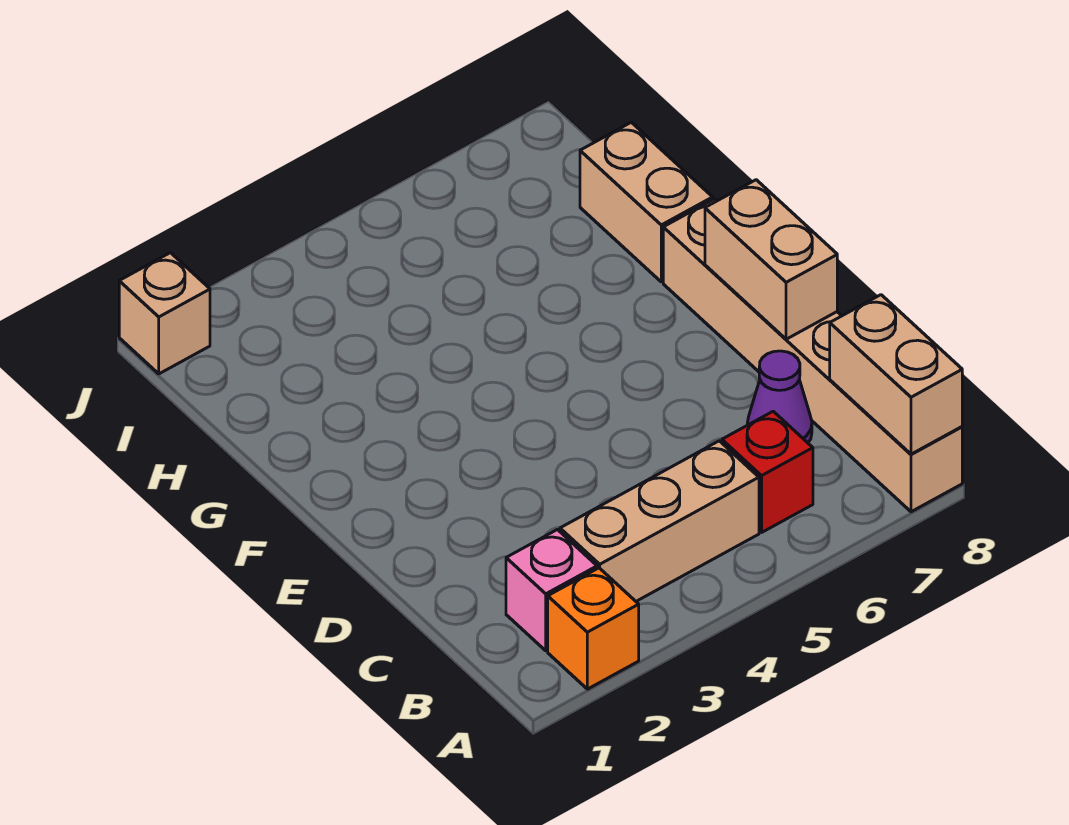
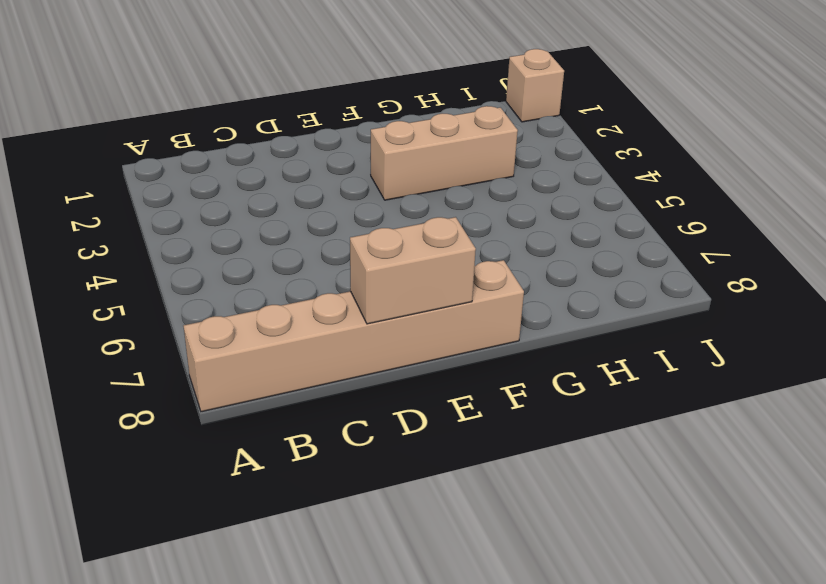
tan 1x3 brick [371,106,518,200] -> tan 1x3 brick turned to [560,441,759,601]
none -> orange 1x1 brick [548,568,639,689]
none -> pink 1x1 brick [506,530,597,651]

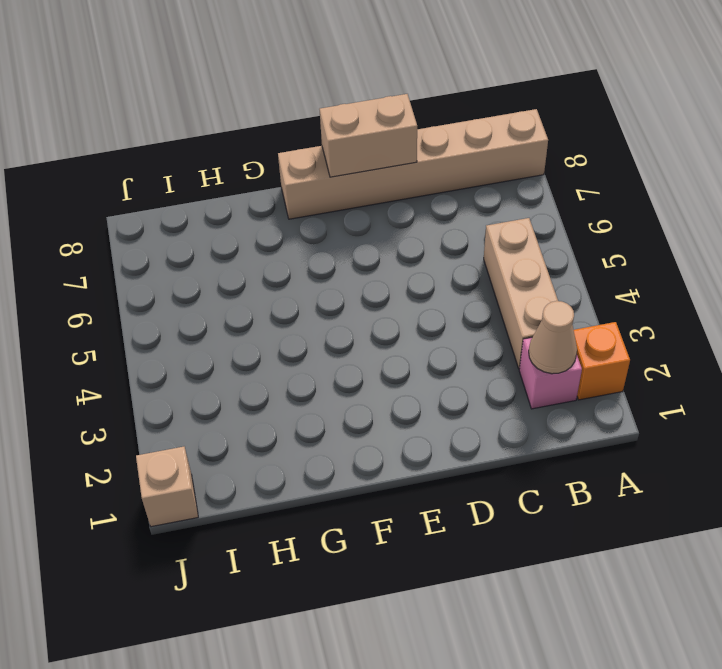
tan 1x1 cone [529,301,577,374] -> none
none -> red 1x1 brick [722,411,813,532]
none -> purple 1x1 cone [747,351,812,443]

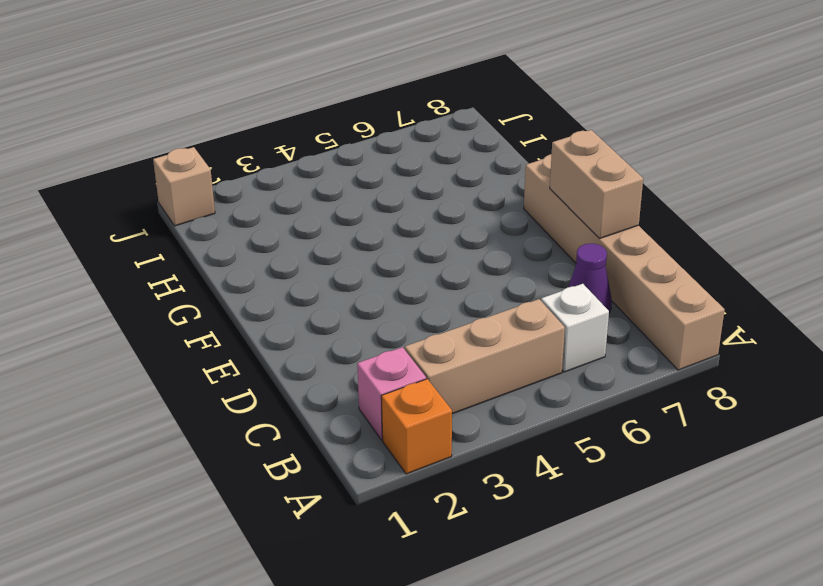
white 1x1 brick [541,284,609,372] -> red 1x1 brick [722,411,813,532]
none -> tan 1x2 brick [580,122,713,282]
none -> tan 1x2 brick [830,295,962,454]

